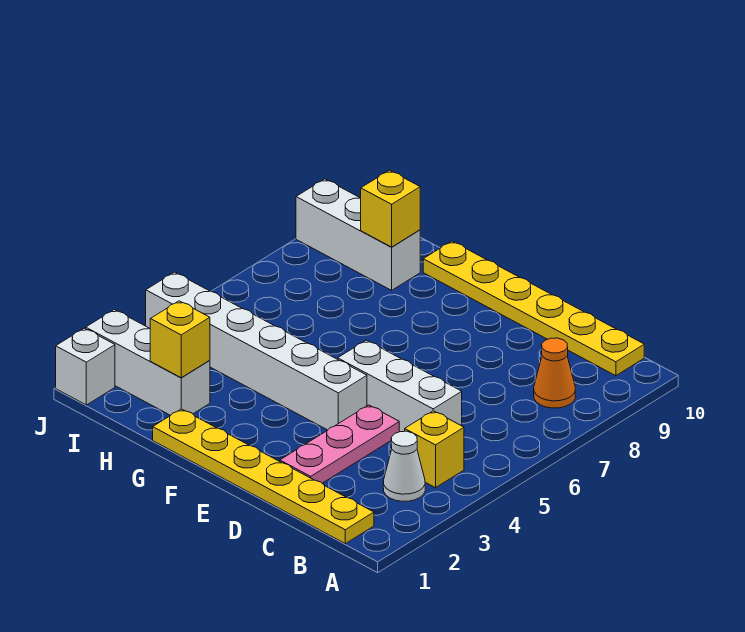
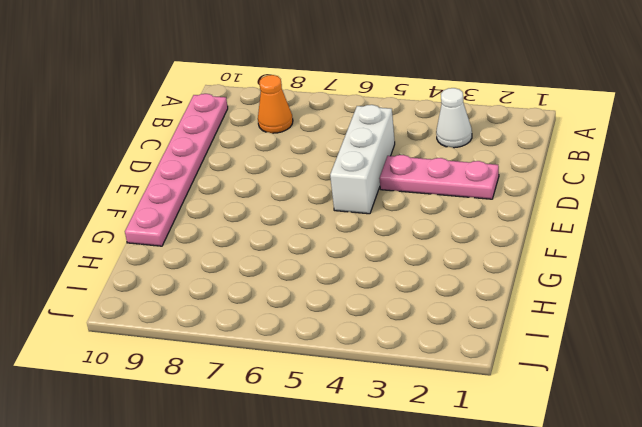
pink 1x6 plate [125,94,228,246] -> yellow 1x6 plate [423,241,644,376]
none -> yellow 1x6 plate [153,409,374,544]
none -> yellow 1x1 brick [405,411,464,488]
none -> white 1x6 brick [146,272,367,430]

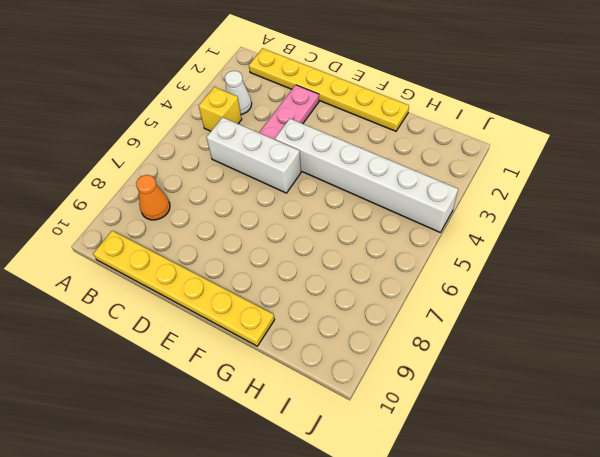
none -> white 1x3 brick [86,310,210,415]
none -> white 1x3 brick [296,179,420,290]
none -> white 1x1 brick [56,328,115,405]

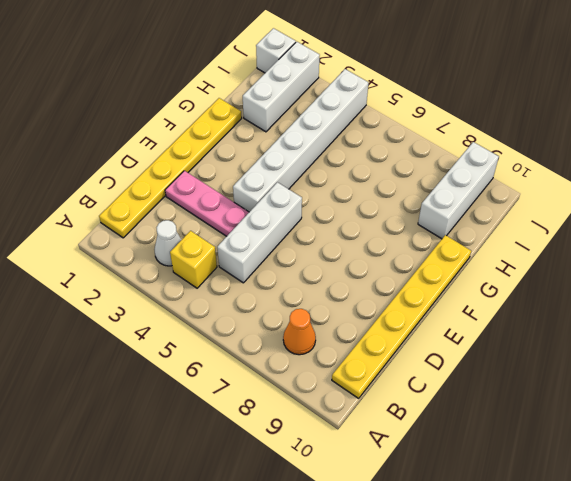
none -> yellow 1x1 brick [150,301,210,378]
none -> yellow 1x1 brick [361,170,420,247]

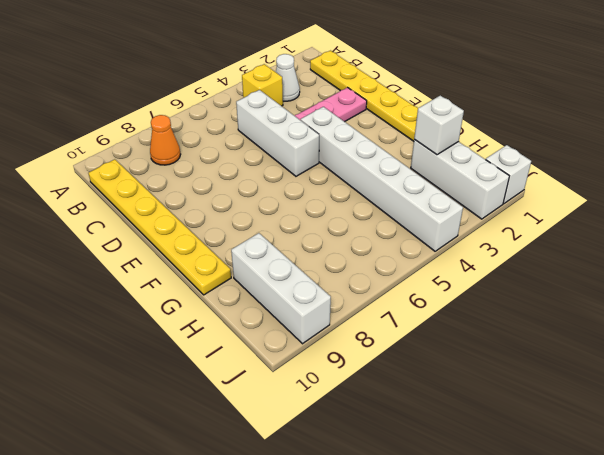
white 1x1 brick [414,96,464,155] -> yellow 1x1 brick [150,301,210,378]
none -> yellow 1x1 brick [361,170,420,247]

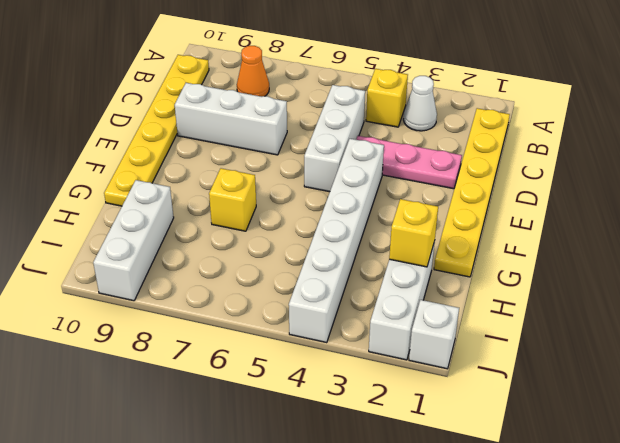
white 1x3 brick [175,83,287,155] -> none
yellow 1x1 brick [209,168,256,231] -> yellow 1x1 brick moved to [361,170,420,247]

